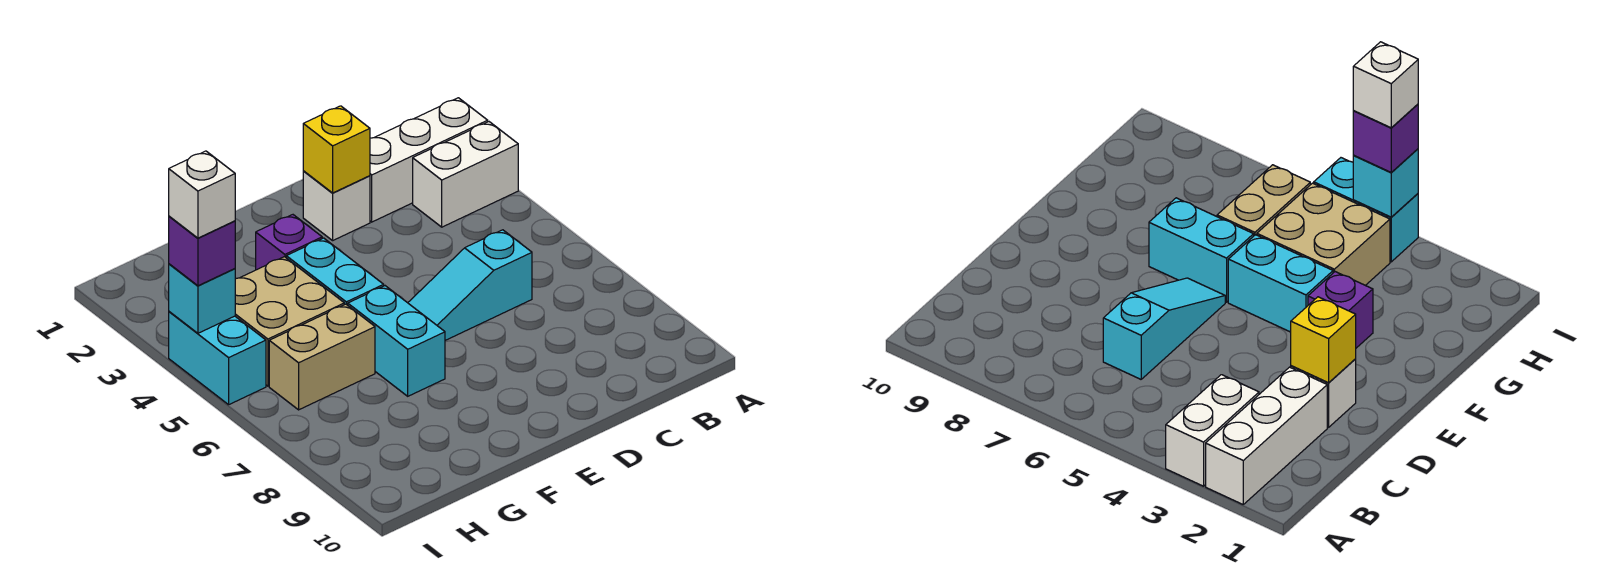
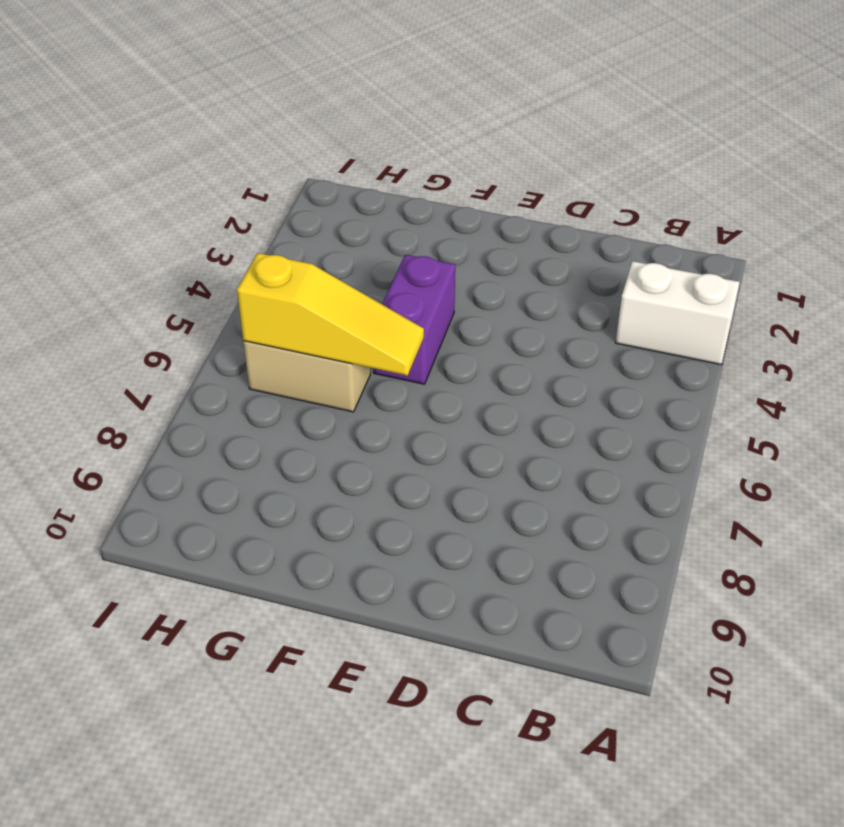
purple 1x2 brick [374,255,455,384] -> cyan 1x2 brick [286,238,384,305]
yellow 1x3 slope [237,253,424,376] -> none
none -> white 1x3 brick [370,98,488,222]
none -> cyan 1x3 slope [408,230,532,340]
none -> white 1x1 brick [303,171,370,240]

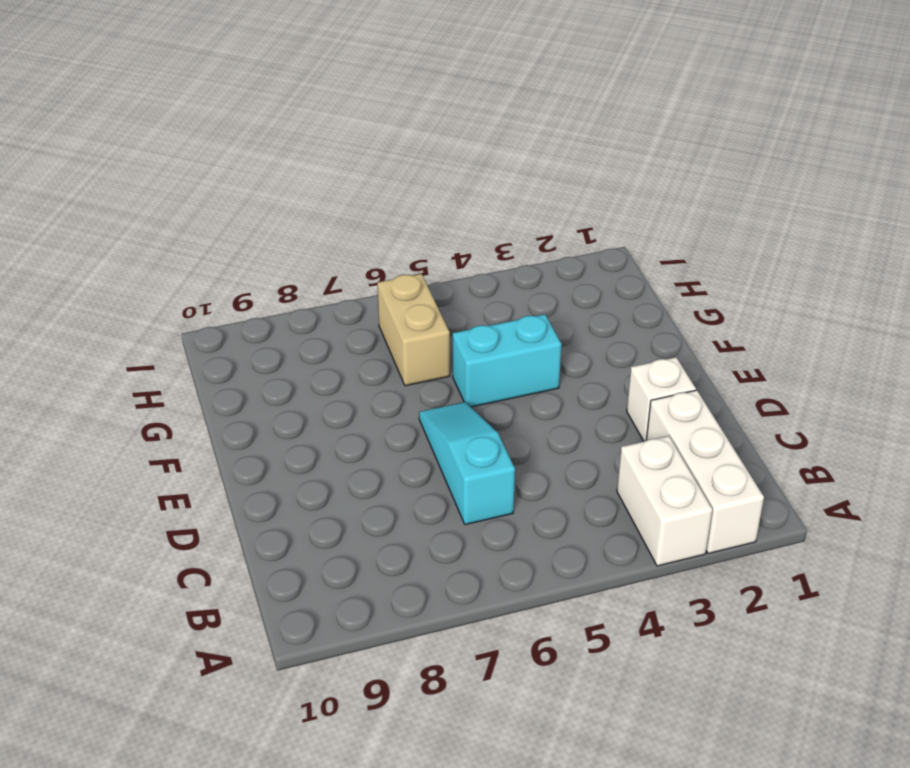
none -> purple 1x1 brick [256,215,322,270]
none -> cyan 1x2 brick [348,286,445,396]
none -> tan 2x2 brick [235,257,344,386]

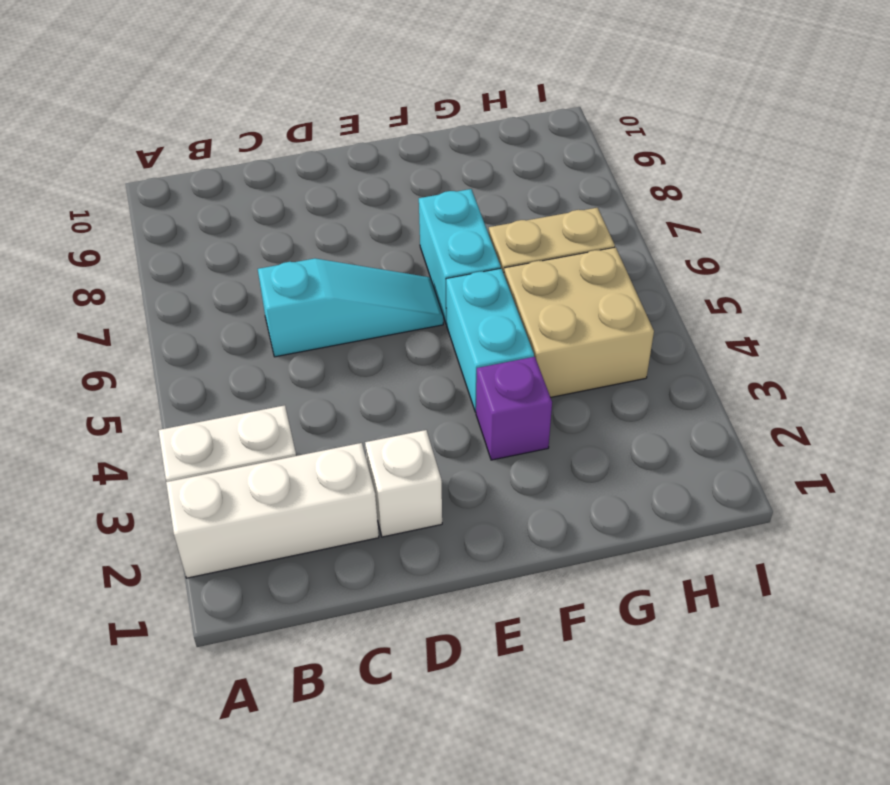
none -> cyan 1x2 brick [169,312,266,405]
none -> yellow 1x1 brick [303,106,370,193]
none -> cyan 1x1 brick [169,264,235,333]

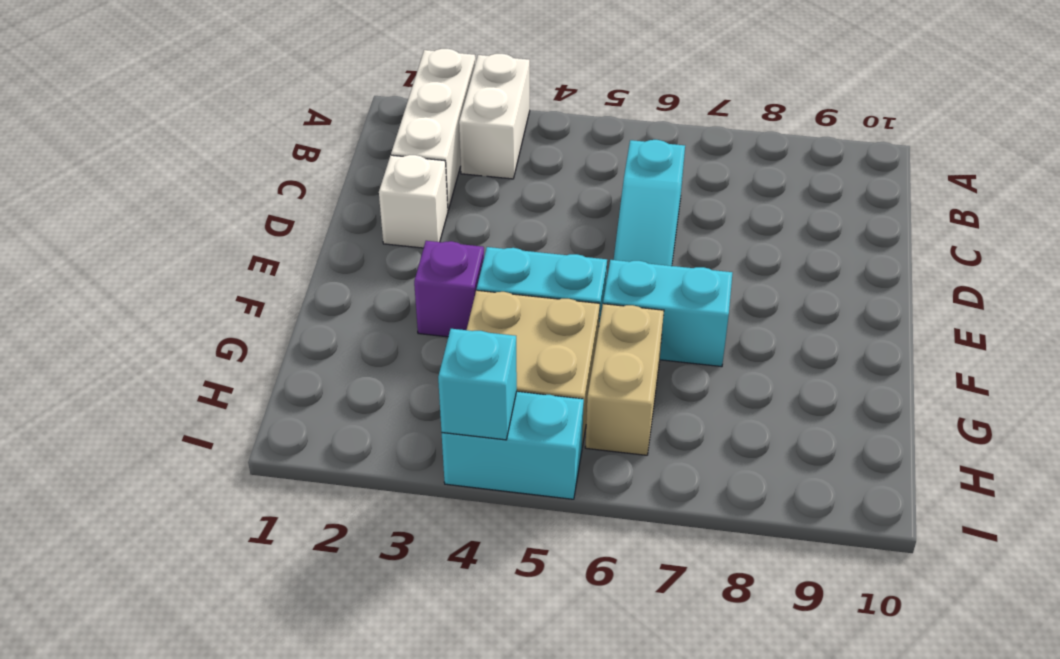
none -> yellow 1x1 brick [303,106,370,193]
none -> purple 1x1 brick [169,216,235,286]
none -> white 1x1 brick [169,151,235,238]

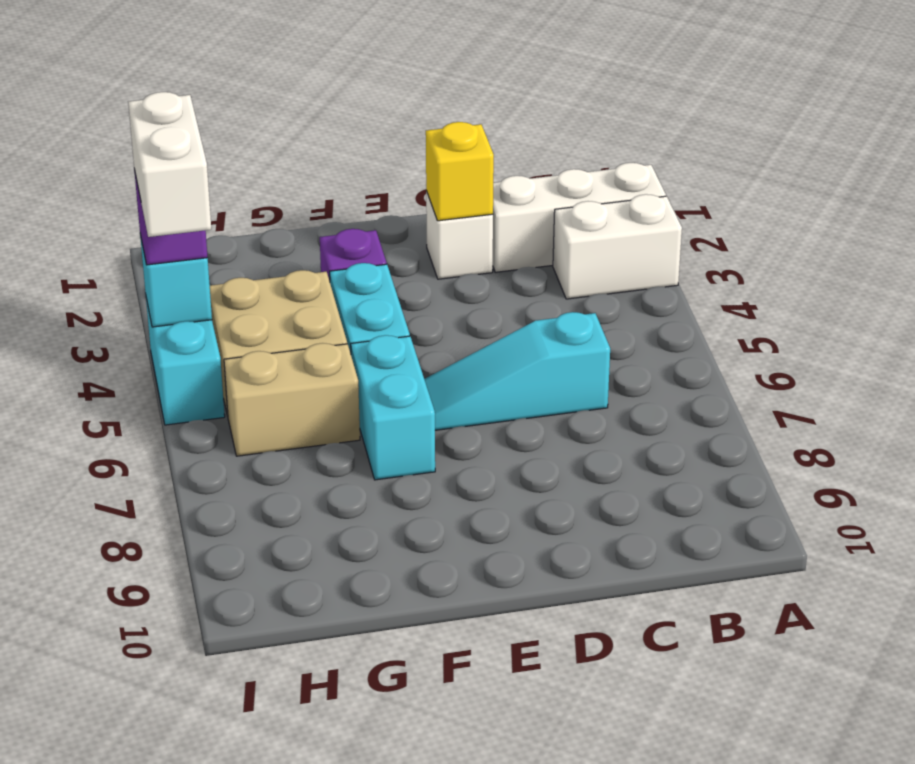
white 1x2 brick [128,92,211,237] -> white 1x1 brick [169,151,235,238]

